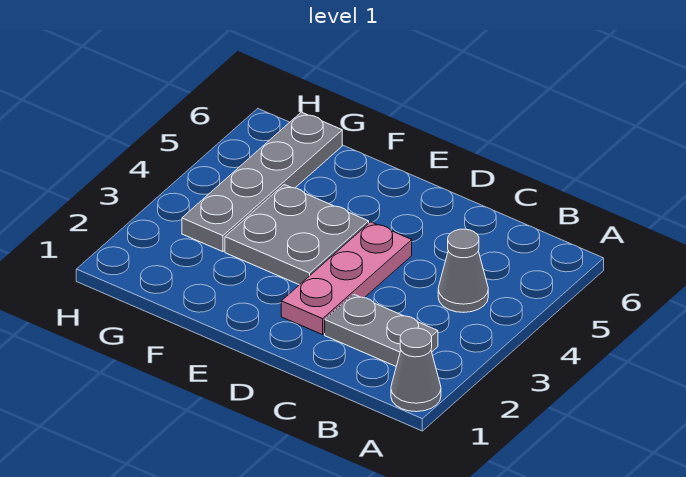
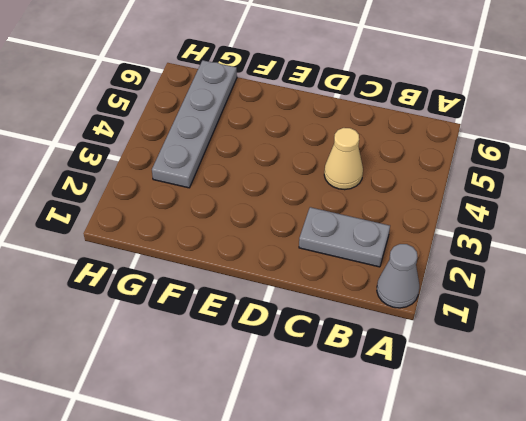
tan 1x1 cone [324,128,363,190] -> none
none -> grey 1x1 cone [438,229,488,312]
none -> pink 1x3 plate [281,222,412,335]

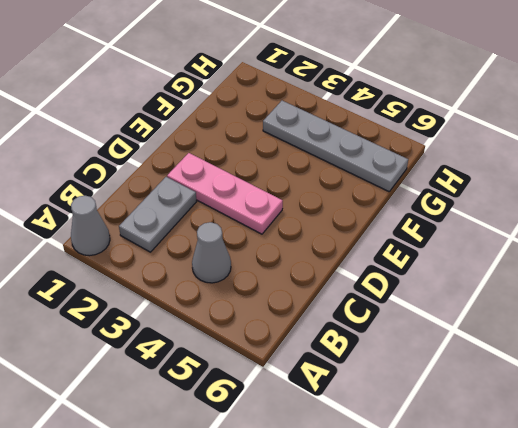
none -> grey 2x2 plate [225,185,369,285]

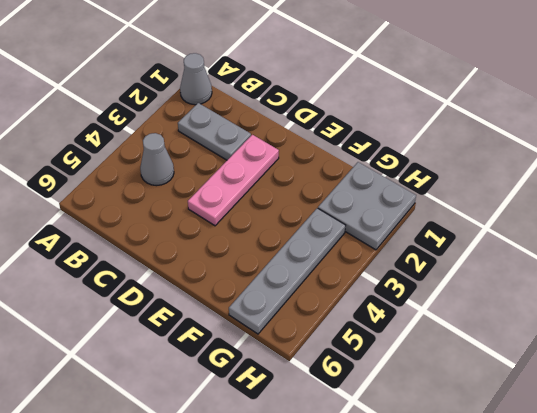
grey 2x2 plate [318,162,416,250] -> grey 2x2 plate moved to [225,185,369,285]

